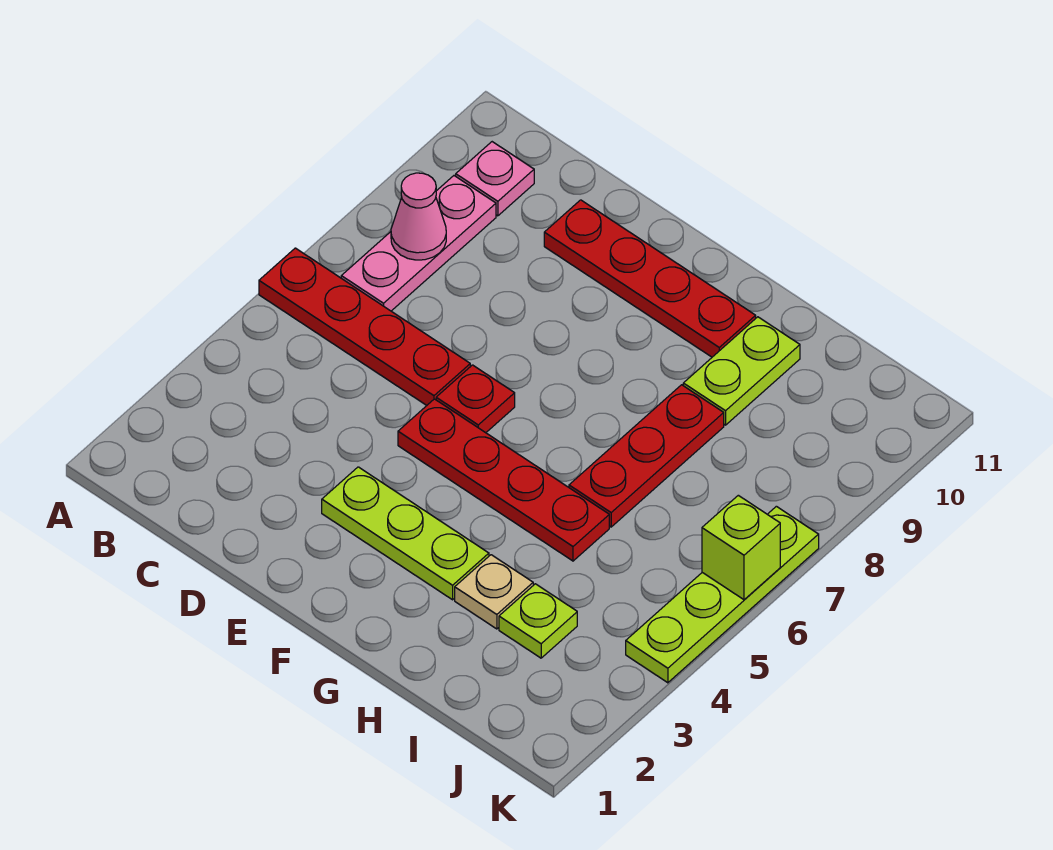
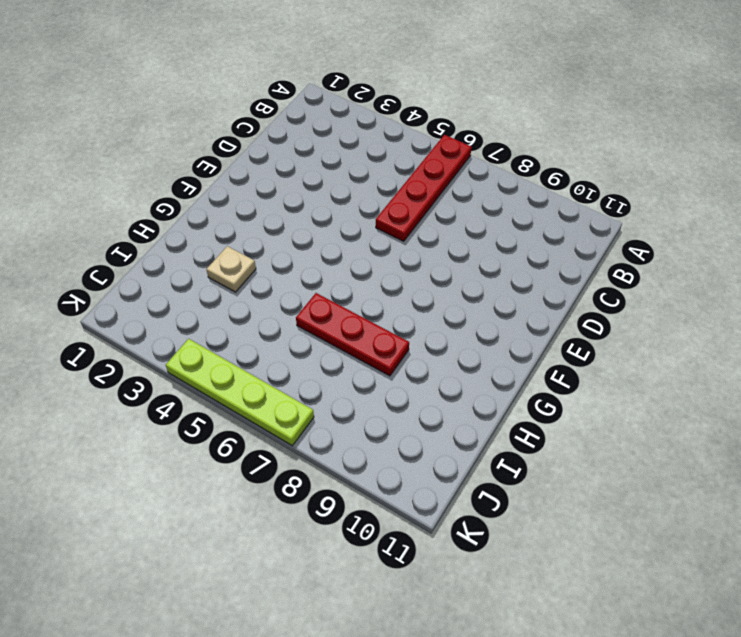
none -> pink 1x3 plate [341,176,496,311]
none -> pink 1x1 plate [456,142,534,216]
none -> red 1x4 plate [544,200,756,357]

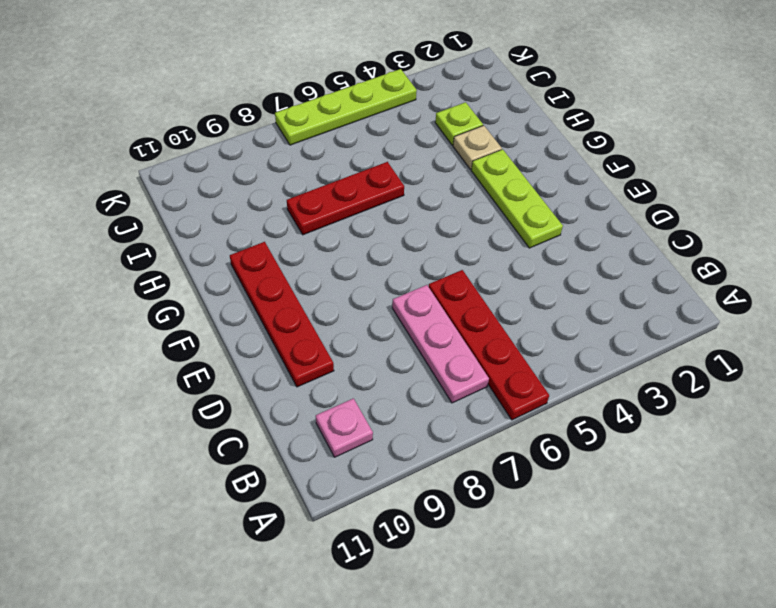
pink 1x3 plate [392,285,489,403] -> pink 1x3 plate turned to [341,176,496,311]
none -> red 1x4 plate [398,399,609,561]
none -> red 1x1 plate [436,365,515,433]
none -> lime 1x2 plate [683,317,800,425]

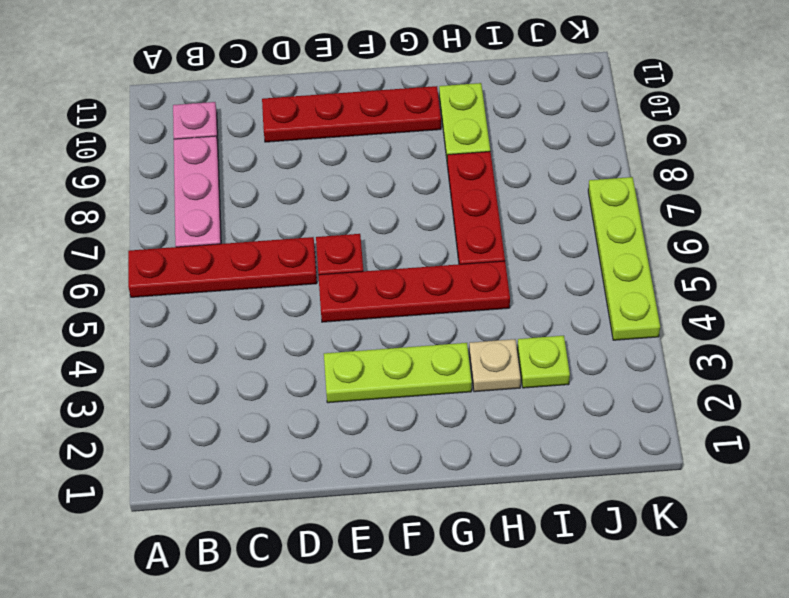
none -> pink 1x1 cone [391,173,446,260]
none -> lime 1x1 brick [702,495,780,600]

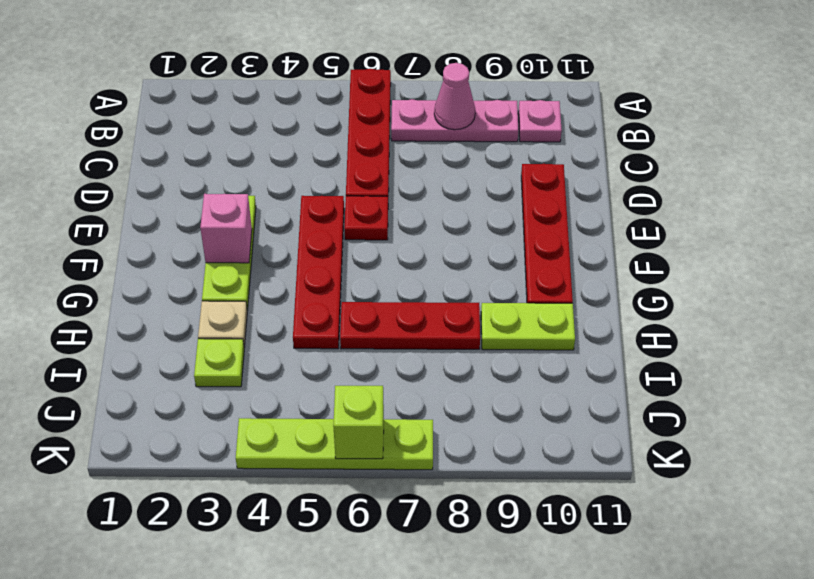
pink 1x1 brick [200,194,252,263] -> none

